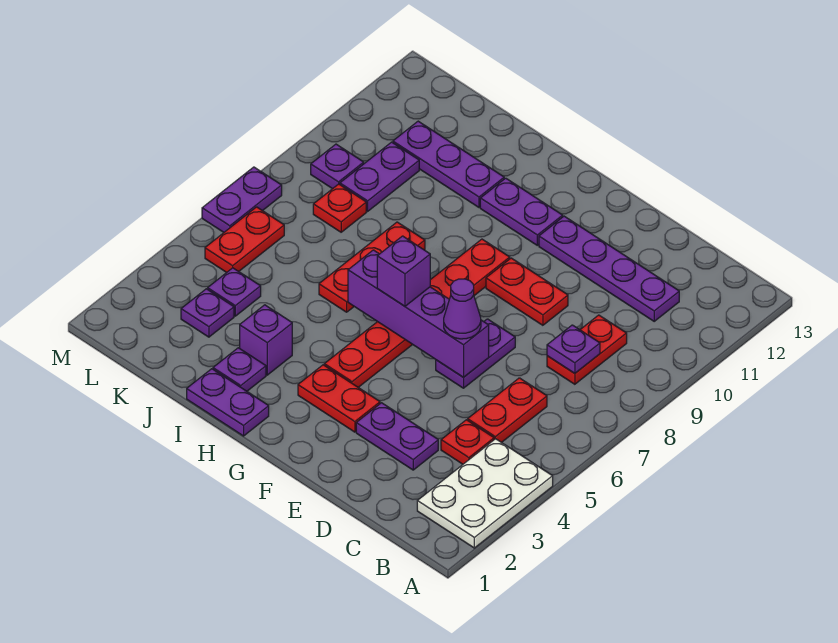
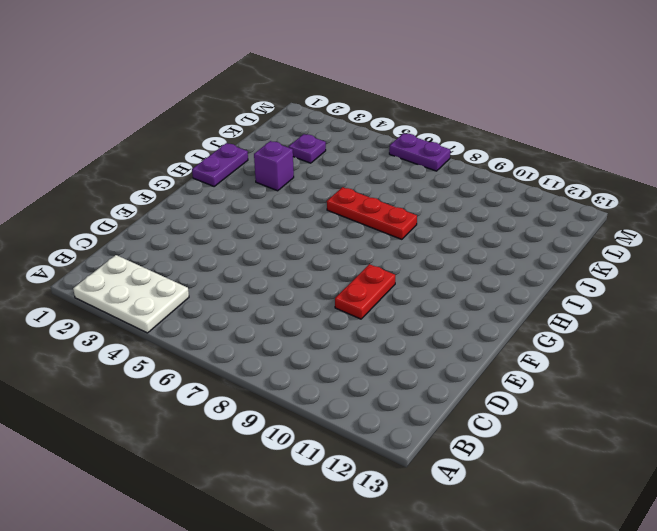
none -> red 1x1 plate [441,420,494,464]
none -> red 1x2 plate [468,378,547,443]
none -> red 1x2 plate [547,315,627,384]

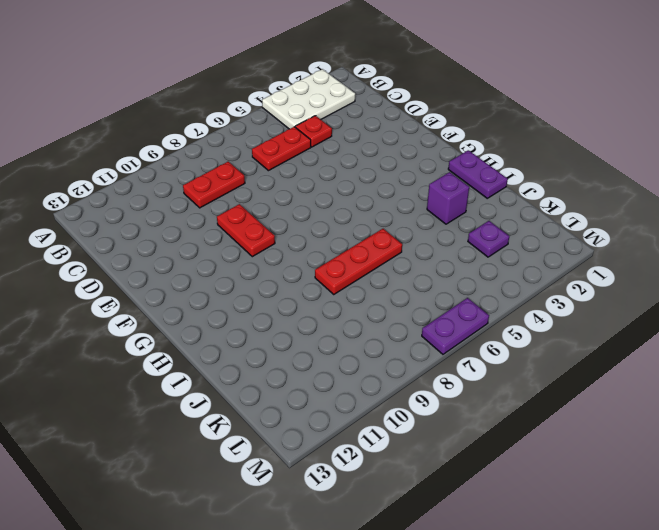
none -> purple 1x4 plate [539,216,679,321]
none -> purple 1x2 plate [356,403,438,470]
none -> purple 1x2 plate [436,319,515,388]

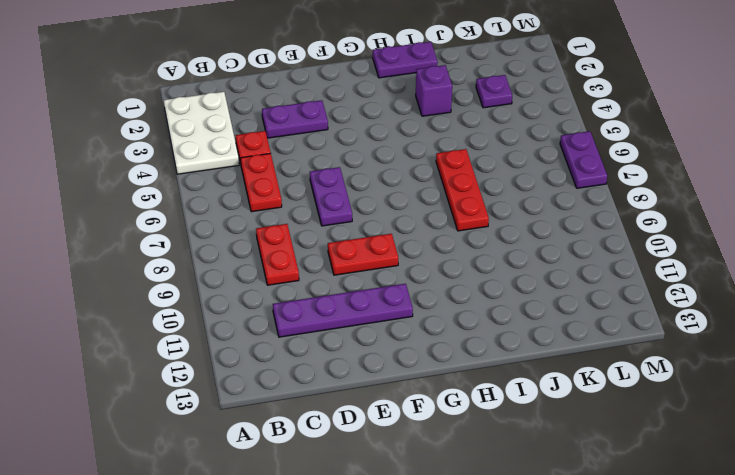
none -> red 1x2 plate [298,365,380,432]
none -> red 1x6 plate [324,239,510,387]
none -> purple 1x2 plate [480,178,563,245]

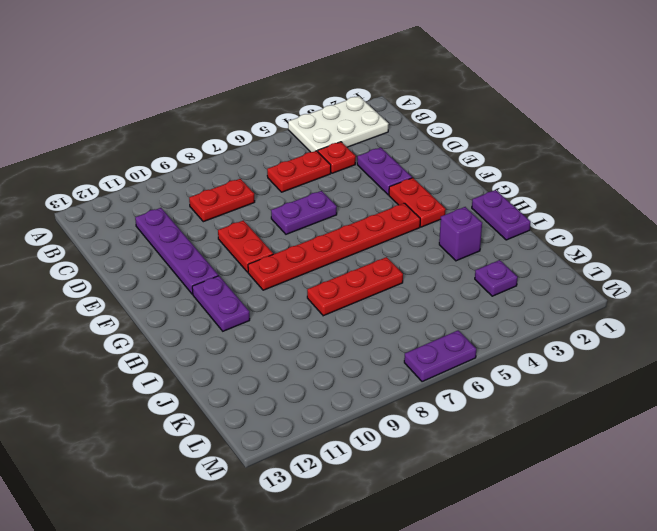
none -> purple 1x1 plate [213,348,266,391]
none -> purple 1x3 plate [393,121,504,207]
none -> purple 1x1 plate [208,268,261,316]

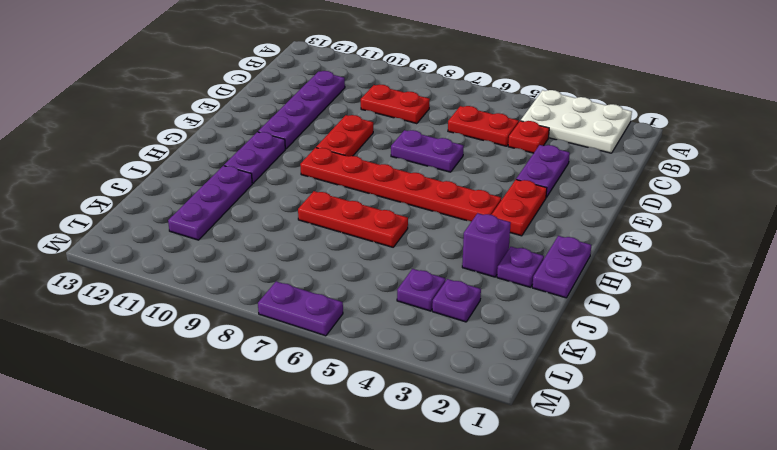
none -> red 1x1 plate [313,184,366,232]
none -> purple 1x2 plate [340,142,419,211]
none -> red 1x2 plate [205,207,284,272]

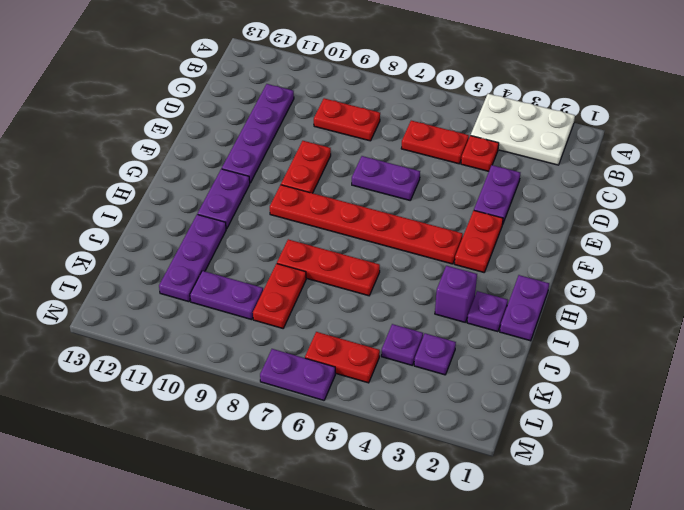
red 1x2 plate [253,264,306,328] -> red 1x1 plate [313,184,366,232]
none -> purple 1x1 plate [311,144,364,189]
none -> purple 1x1 plate [547,325,600,373]
none -> purple 1x4 brick [348,250,489,377]

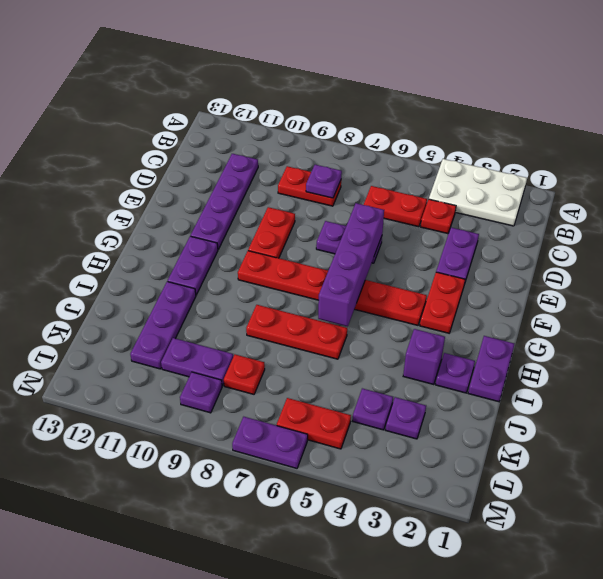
none -> purple 1x1 cone [444,279,481,339]
none -> purple 1x1 brick [377,236,430,306]

